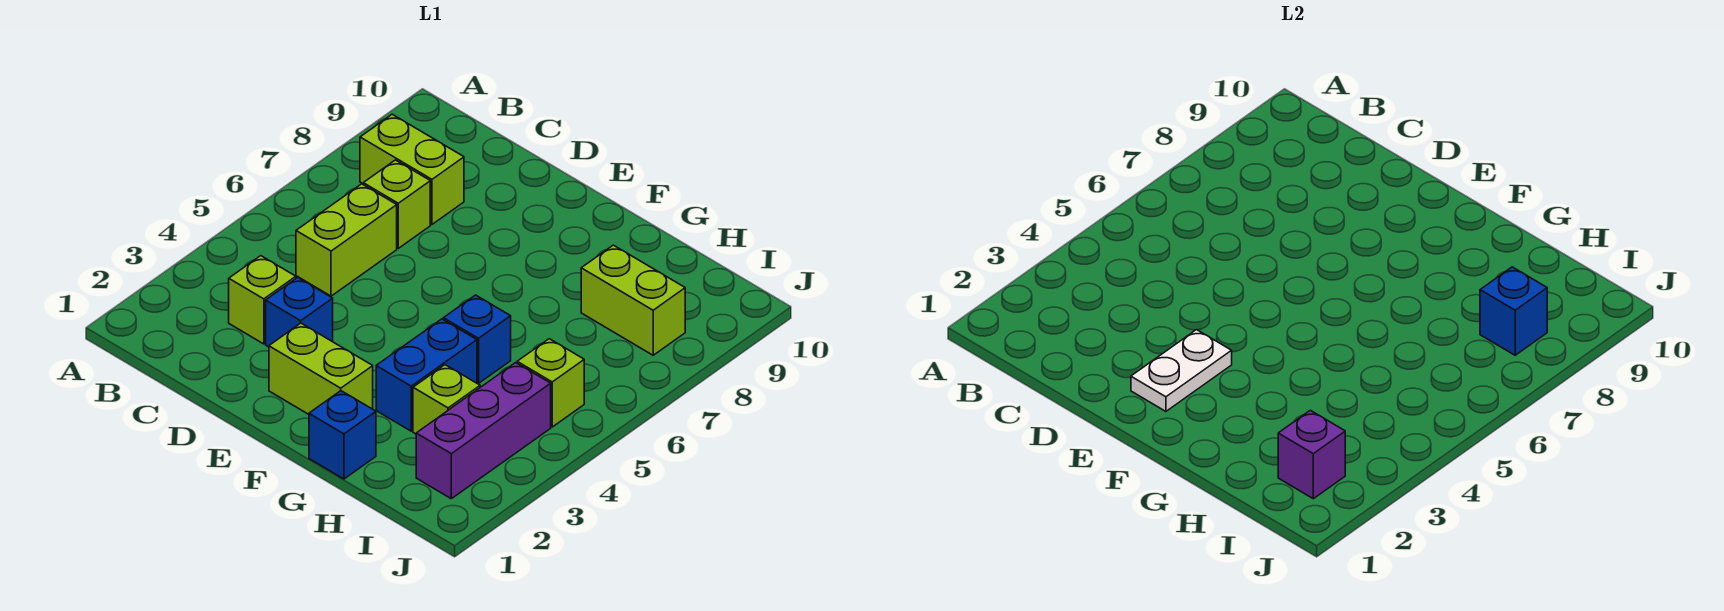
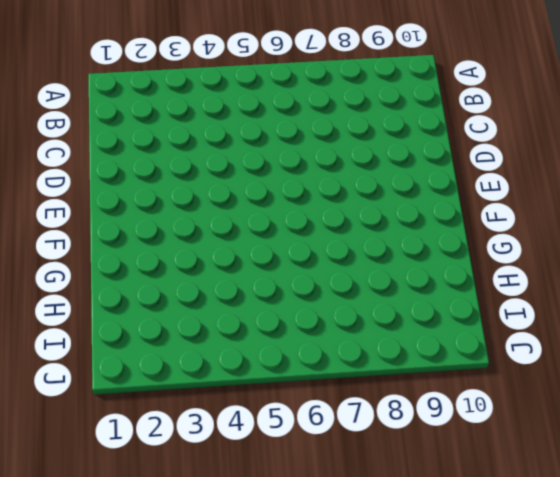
none -> lime 1x2 brick [360,114,464,224]
none -> lime 1x1 brick [229,256,296,344]
none -> lime 1x2 brick [296,184,397,296]

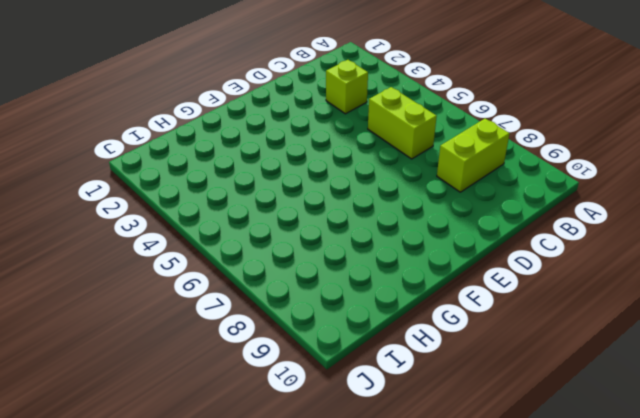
none -> lime 1x1 brick [363,160,430,248]
none -> blue 1x1 brick [266,277,333,347]
none -> lime 1x2 brick [269,323,373,414]

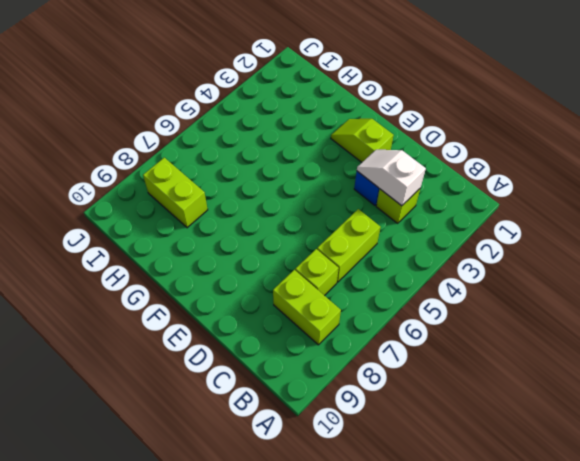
white 1x2 slope [357,150,426,206] -> none
lime 1x2 slope [331,118,394,162] -> lime 1x2 brick [269,323,373,414]
none -> blue 1x1 brick [309,391,376,479]
none -> blue 1x2 brick [376,319,477,431]
none -> blue 1x1 brick [443,295,511,383]

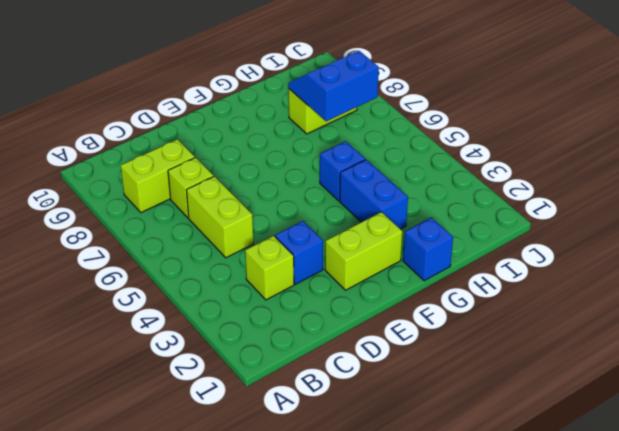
blue 2x2 slope [289,51,379,121] -> blue 1x1 brick [1480,267,1547,355]
none -> lime 1x1 brick [413,365,480,434]
none -> purple 1x3 brick [416,363,551,499]
none -> lime 1x1 brick [517,339,584,427]

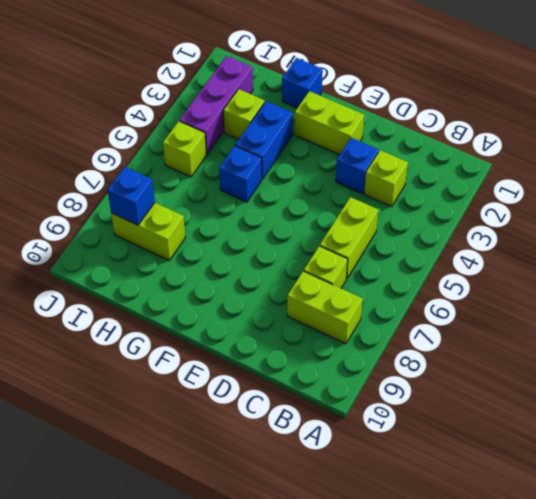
none -> white 1x2 plate [1131,330,1232,411]
none -> purple 1x1 brick [1278,410,1345,499]

